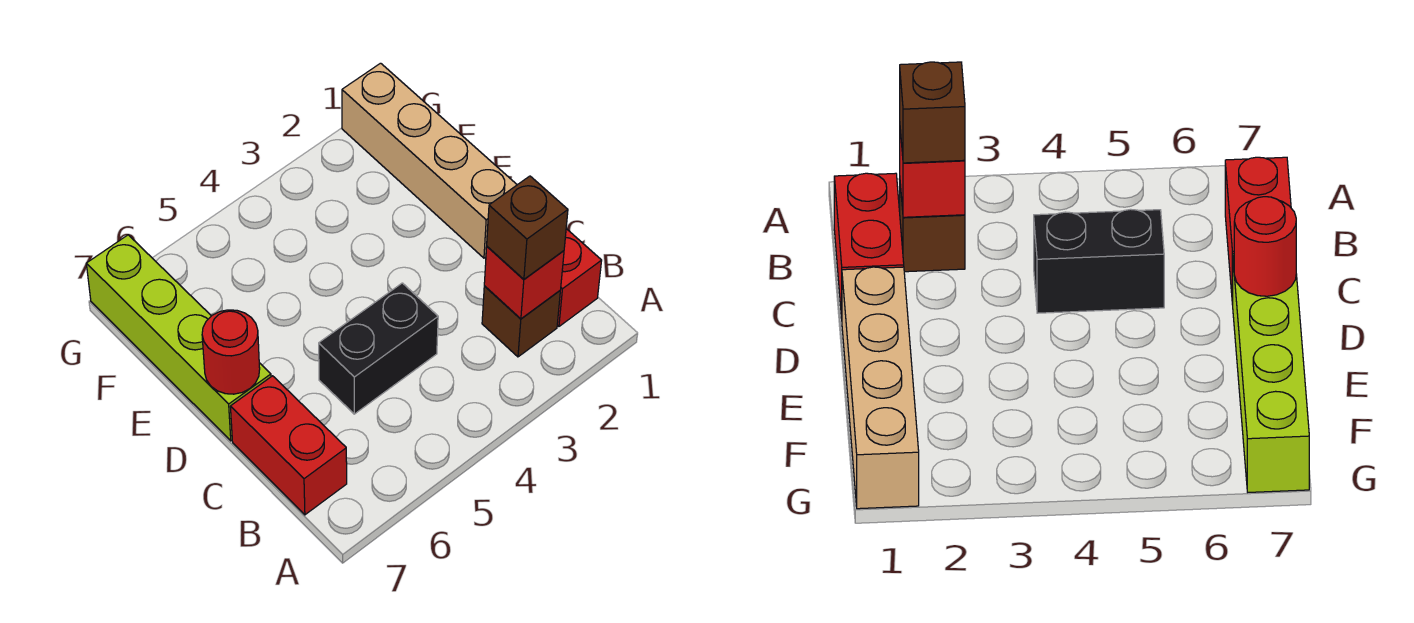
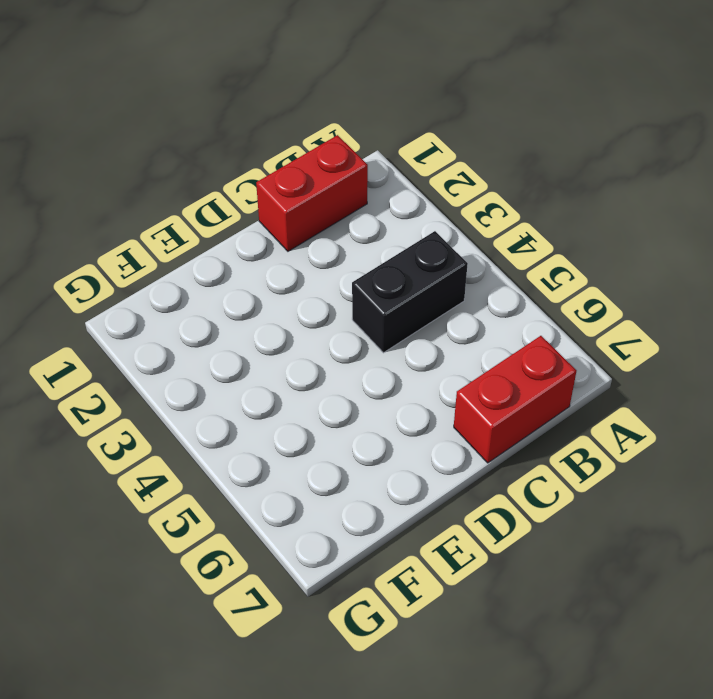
black 1x2 brick [352,231,468,353] -> black 1x2 brick turned to [319,283,438,414]
none -> brown 1x1 brick [482,286,560,357]
none -> tan 1x4 brick [342,63,517,258]

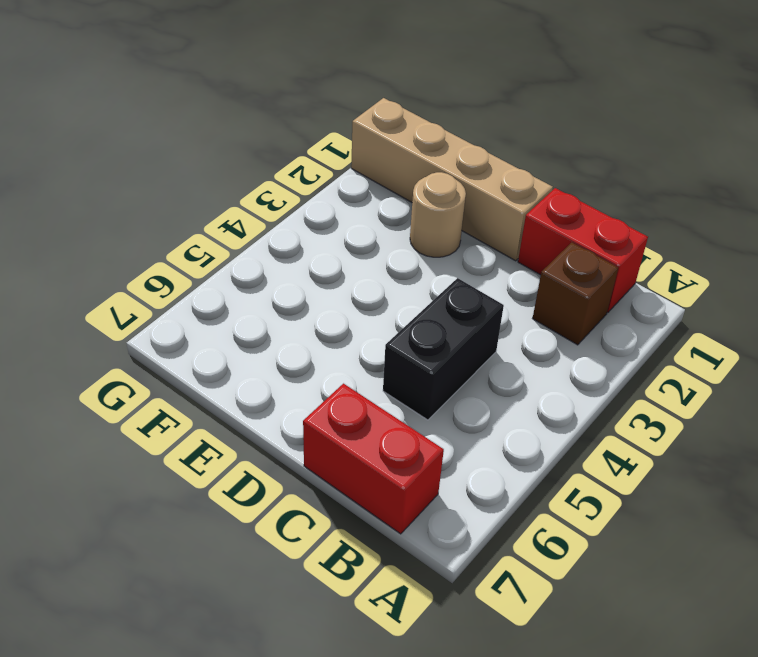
tan 1x1 round brick [410,172,466,257] -> none
none -> lime 1x4 brick [86,235,271,441]
none -> red 1x1 brick [484,247,564,319]

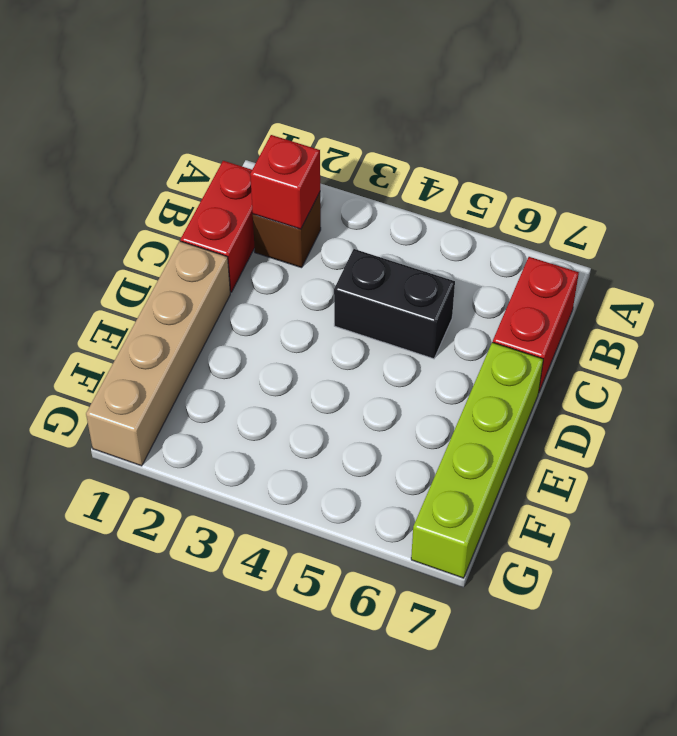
none -> red 1x1 round brick [202,310,260,394]
none -> brown 1x1 brick [487,176,568,279]

